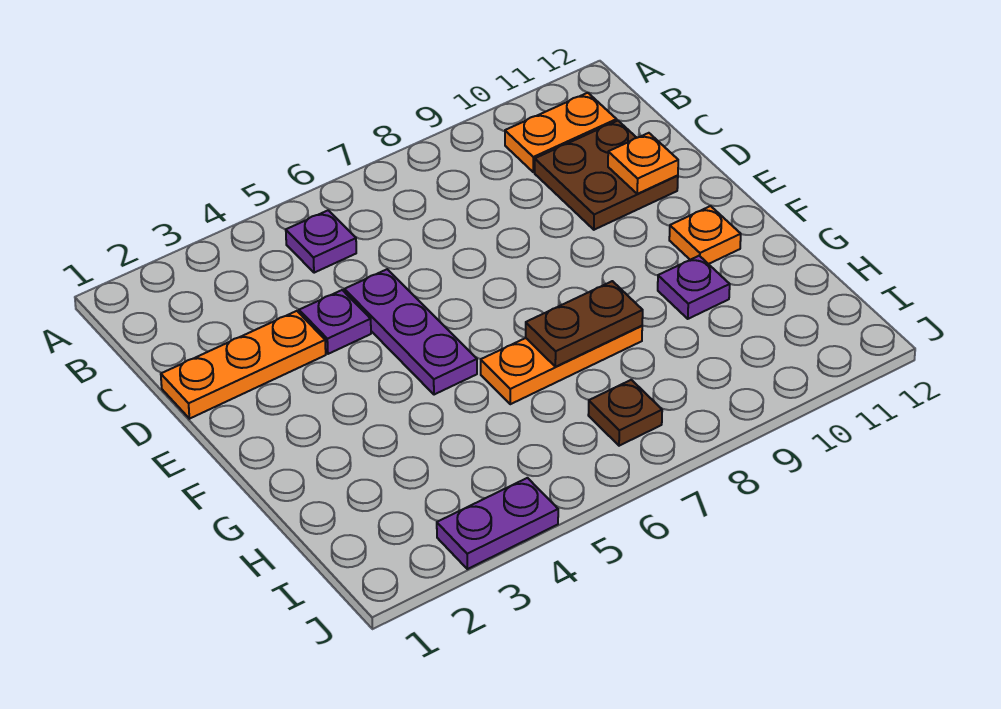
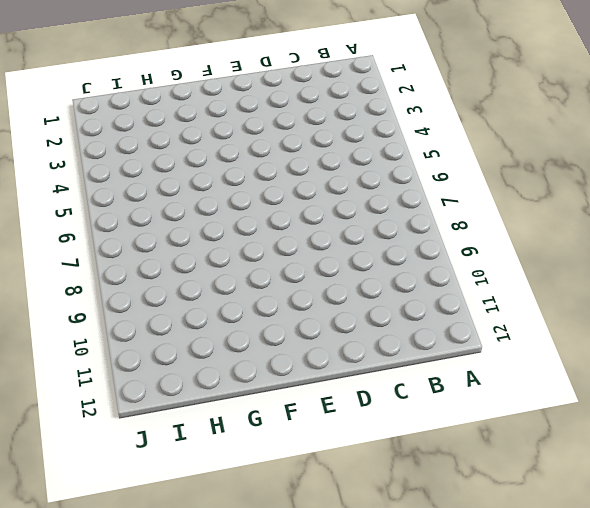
none -> purple 1x1 plate [286,210,356,273]
none -> orange 1x2 plate [505,93,617,172]
none -> brown 2x2 plate [535,121,678,230]

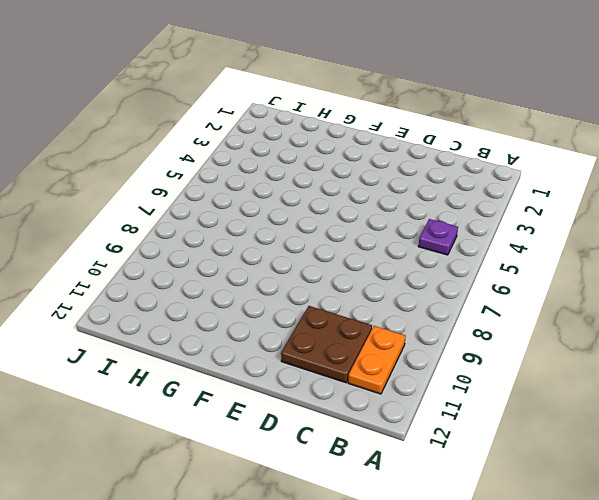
none -> orange 1x3 plate [161,311,326,419]
none -> purple 1x1 plate [299,290,371,354]
none -> purple 1x3 plate [344,269,477,395]

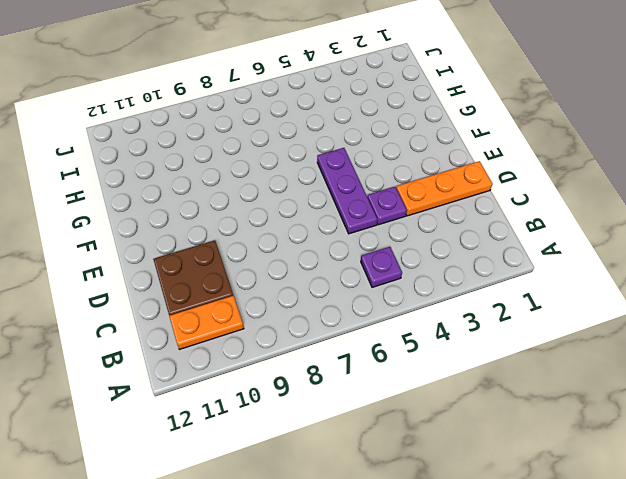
none -> orange 1x1 plate [669,206,741,264]
none -> orange 1x3 plate [481,326,642,404]
none -> purple 1x1 plate [658,256,730,319]

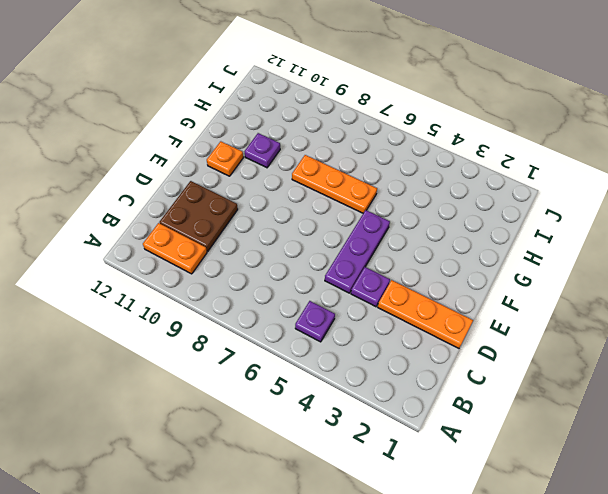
none -> brown 1x1 plate [588,380,662,446]
none -> purple 1x2 plate [437,478,558,569]
none -> orange 1x1 plate [608,133,678,194]

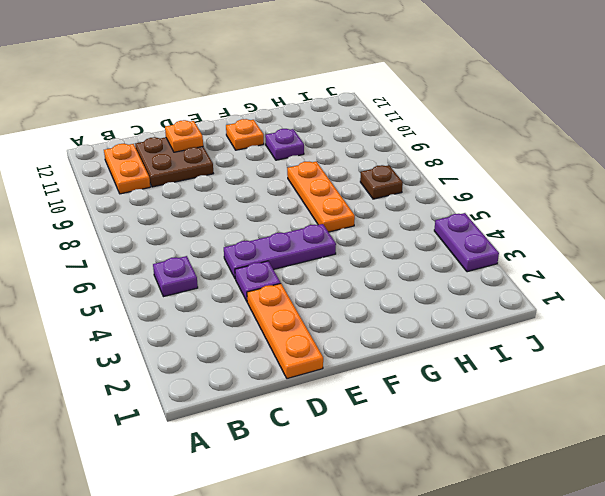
none -> brown 1x2 plate [526,281,643,367]

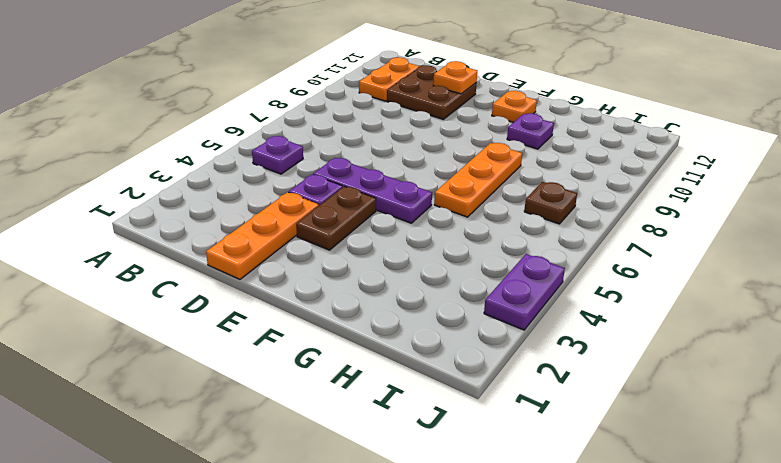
brown 1x2 plate [296,186,376,250] -> brown 1x2 plate moved to [526,281,643,367]

